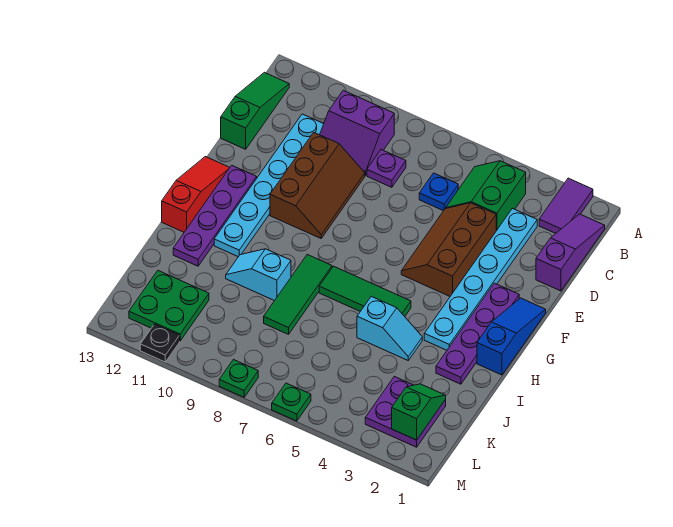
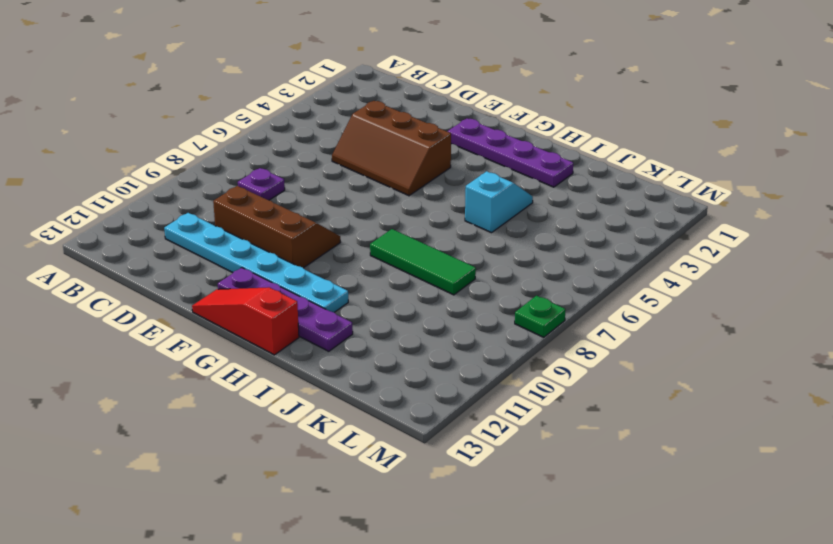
none -> purple 1x2 tile [539,178,593,233]
none -> purple 1x3 slope [536,214,605,291]
none -> green 2x2 slope [446,161,526,231]

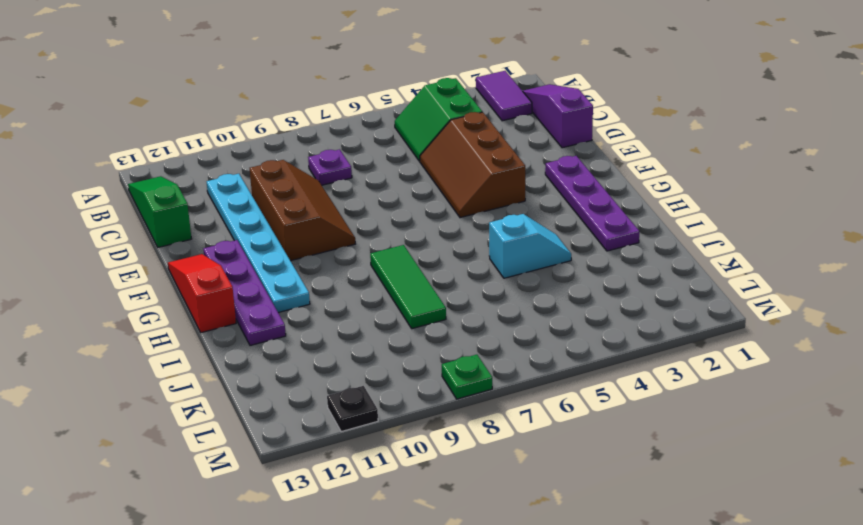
none -> purple 2x2 slope [320,90,394,176]
none -> cyan 1x6 plate [424,208,537,350]
none -> blue 1x1 plate [419,173,458,211]

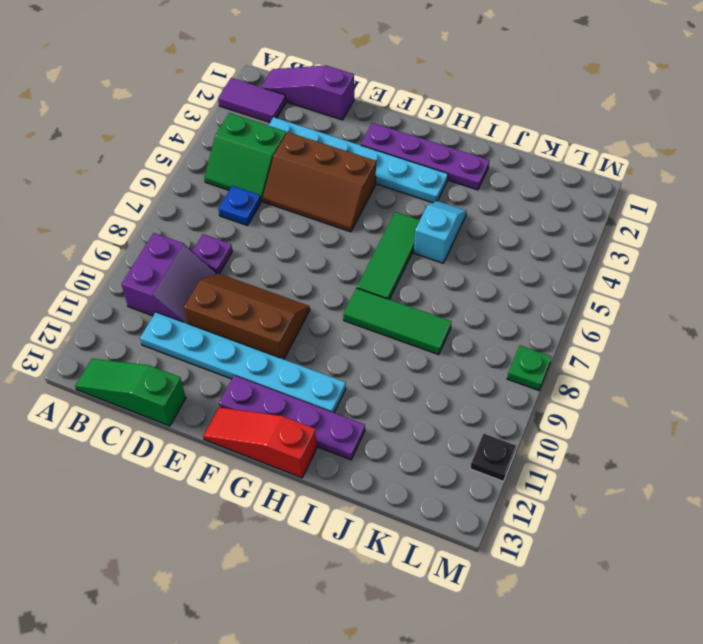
none -> blue 1x3 slope [477,298,546,375]
none -> cyan 1x2 slope [226,249,291,301]
none -> purple 2x2 plate [365,377,446,447]

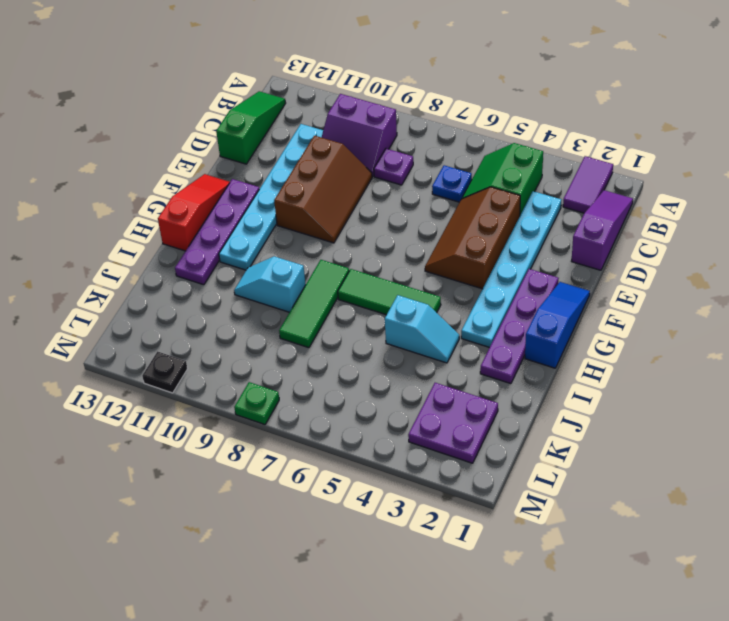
none -> green 2x2 plate [129,271,209,341]
none -> green 1x1 plate [272,383,311,421]
none -> green 1x2 slope [392,384,446,440]

